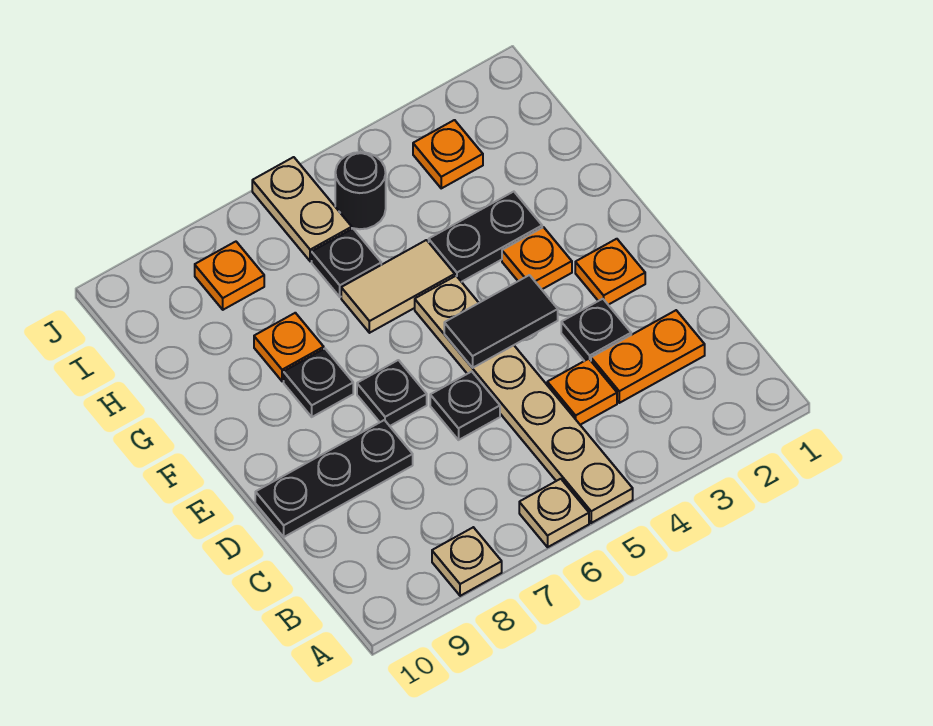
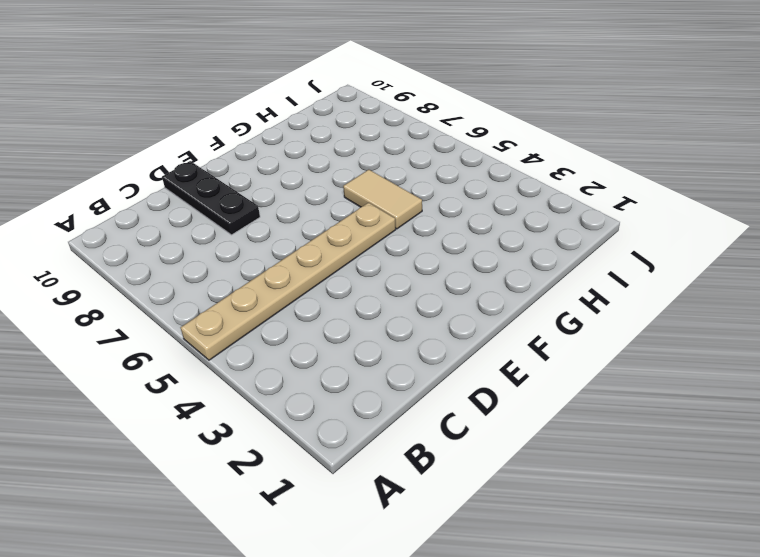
none -> tan 1x1 plate [519,479,589,547]
none -> tan 1x1 plate [432,527,502,596]
none -> orange 1x2 plate [591,310,705,403]

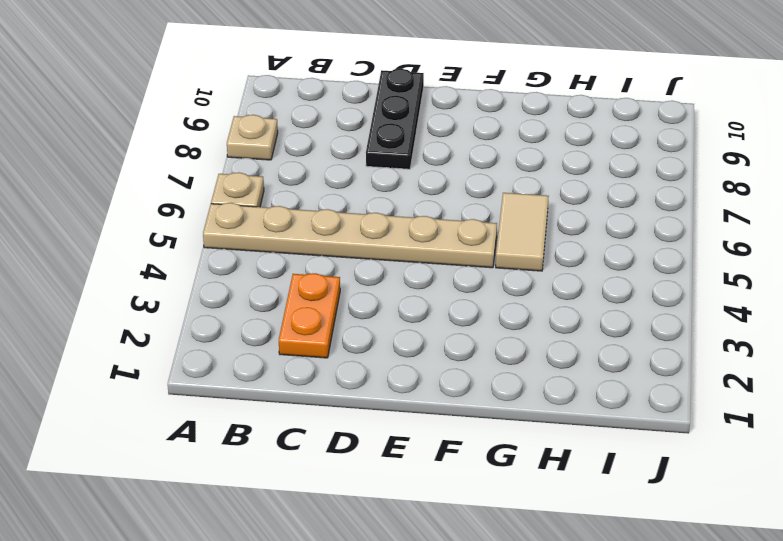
none -> orange 1x1 plate [547,359,617,425]
none -> black 1x1 plate [561,299,631,361]
none -> black 1x1 plate [430,372,500,440]

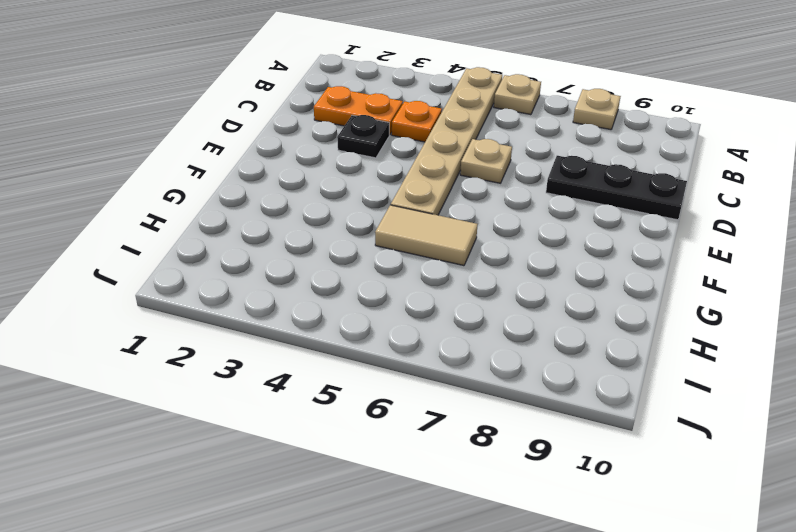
tan 1x1 plate [460,139,512,183] -> black 1x1 plate [430,372,500,440]
none -> orange 1x1 plate [575,239,645,305]
none -> black 1x1 plate [357,360,427,426]
none -> orange 1x1 plate [502,227,572,289]

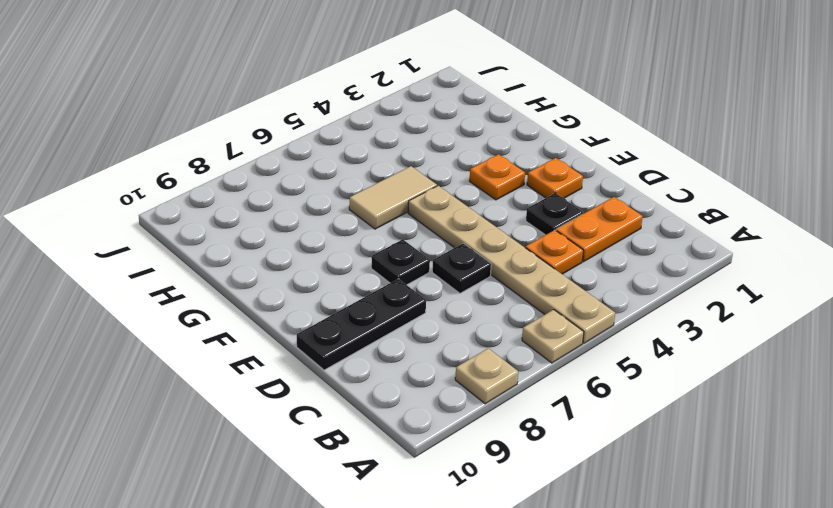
none -> black 1x1 plate [284,349,353,417]
none -> black 1x2 plate [429,192,542,282]
none -> orange 1x1 plate [254,313,324,381]

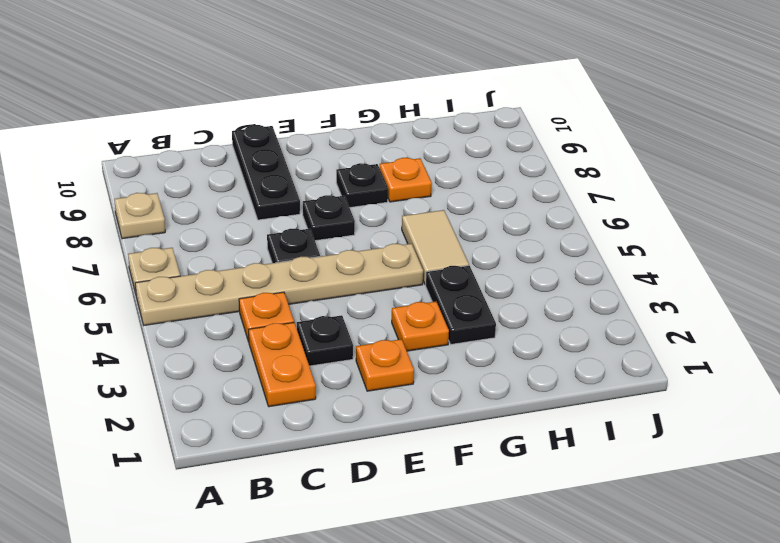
none -> black 1x1 plate [312,229,381,297]
none -> orange 1x1 plate [413,120,483,188]
none -> black 1x1 round brick [335,152,386,229]

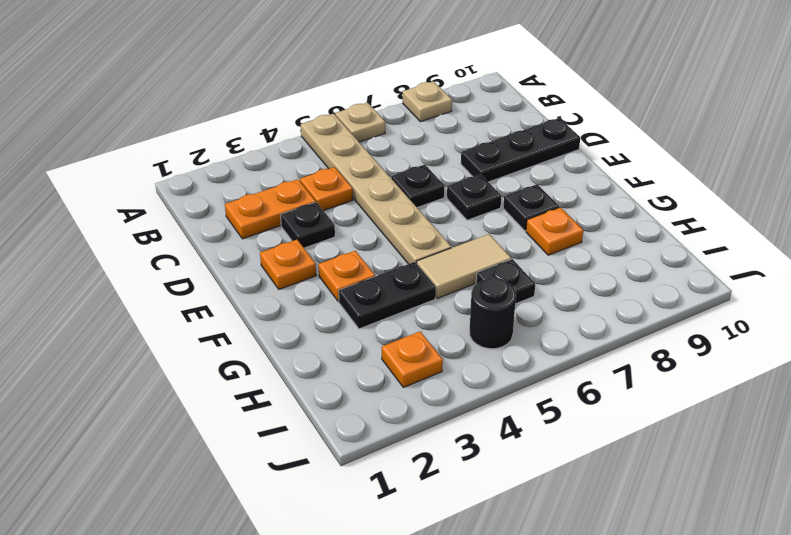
none -> tan 1x2 plate [252,157,352,261]
none -> orange 1x1 plate [195,242,264,310]
none -> black 1x2 tile [444,275,558,368]

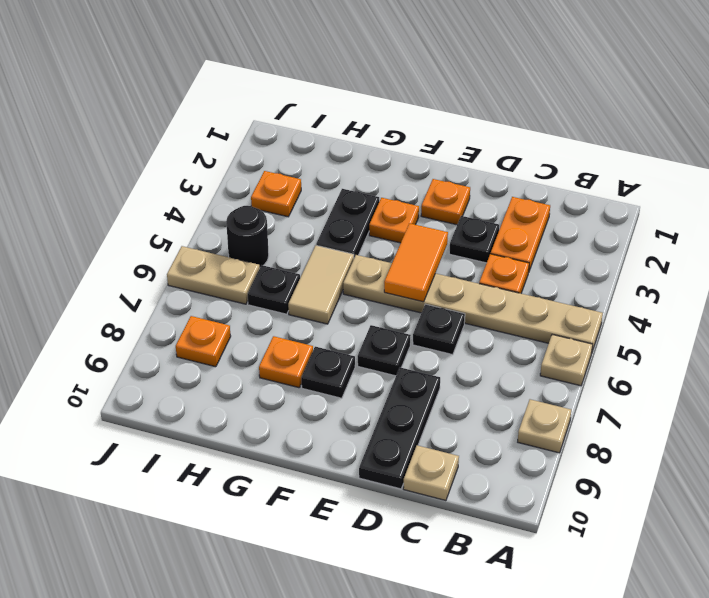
tan 1x1 plate [403,445,459,501] -> none
orange 1x2 tile [384,223,448,302] -> black 1x2 tile [444,275,558,368]

